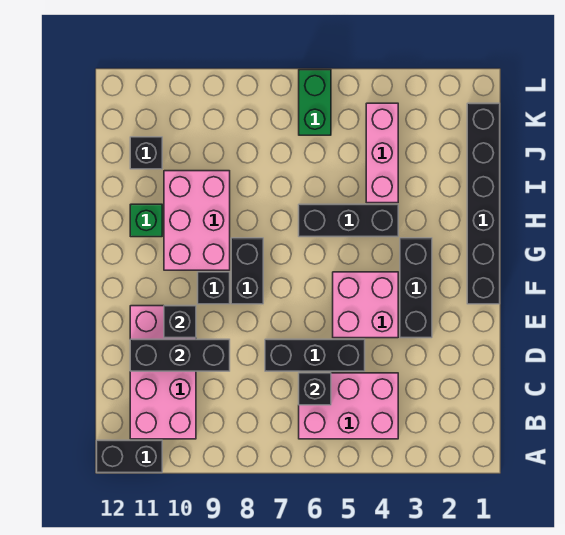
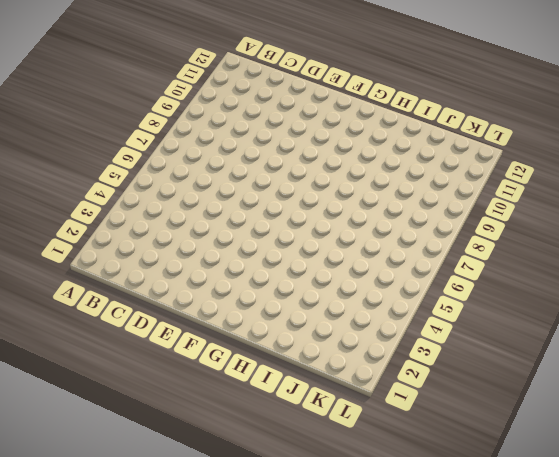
none -> black 1x2 brick [97,440,162,473]
none -> pink 2x3 brick [299,373,398,439]
none -> pink 2x4 brick [130,306,196,439]

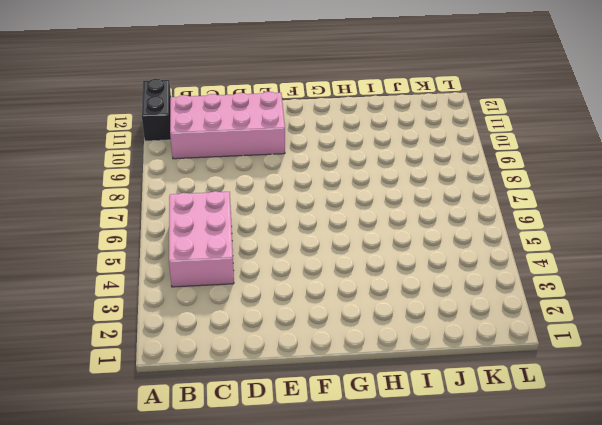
none -> black 1x3 brick [265,339,365,371]
none -> black 1x3 brick [400,238,432,338]
none -> pink 2x2 brick [333,272,398,338]

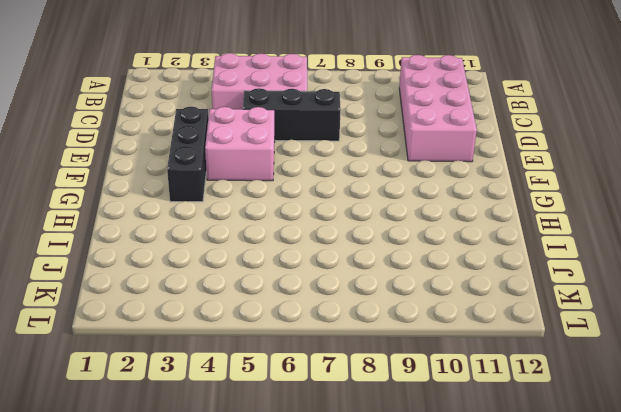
none -> black 1x2 brick [97,440,162,473]
none -> black 1x6 brick [467,103,500,304]
none -> black 1x2 brick [231,238,263,304]

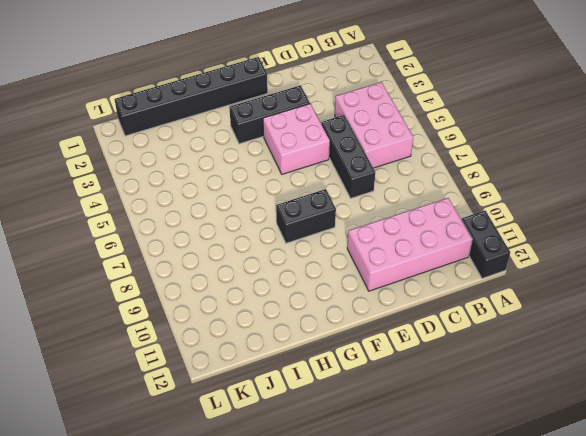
none -> black 1x1 brick [198,272,230,304]
none -> pink 2x3 brick [164,171,230,270]
none -> black 1x3 brick [299,204,398,237]

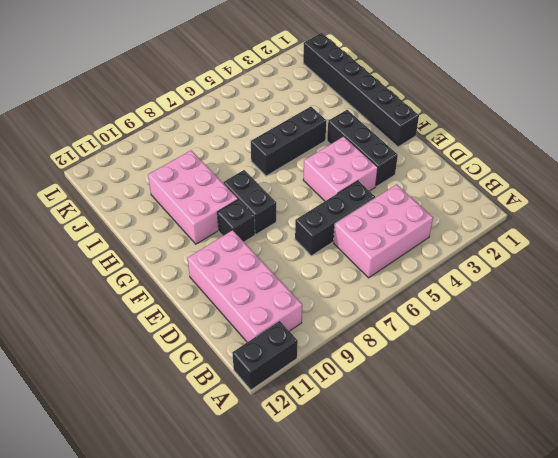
none -> green 1x1 brick [130,204,162,237]
none -> pink 1x3 brick [366,103,398,203]
none -> black 1x1 brick [130,137,162,169]

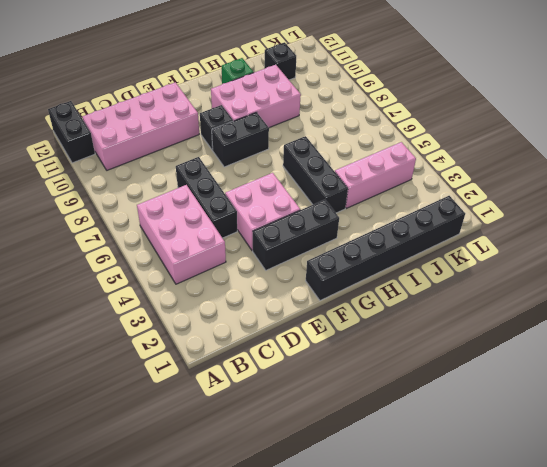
none -> green 1x2 brick [299,70,331,135]
none -> black 1x1 brick [299,373,331,405]
none -> black 1x3 brick [130,339,230,371]

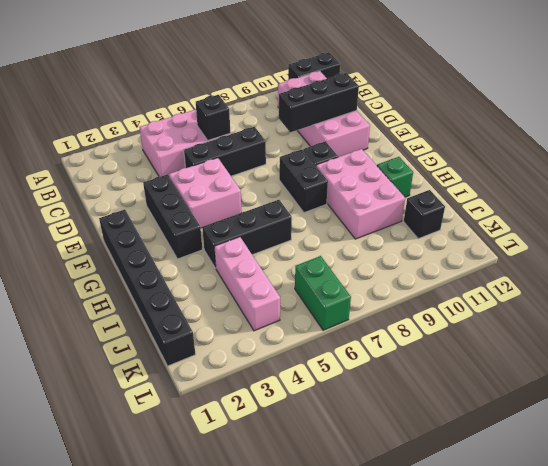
none -> black 1x1 brick [164,306,196,338]

